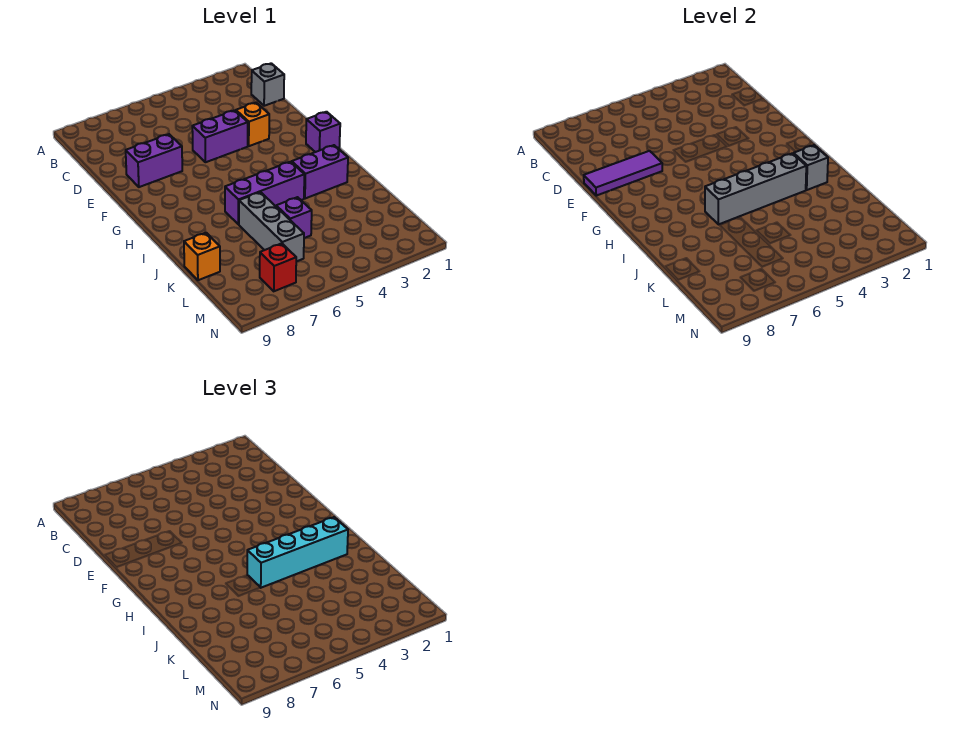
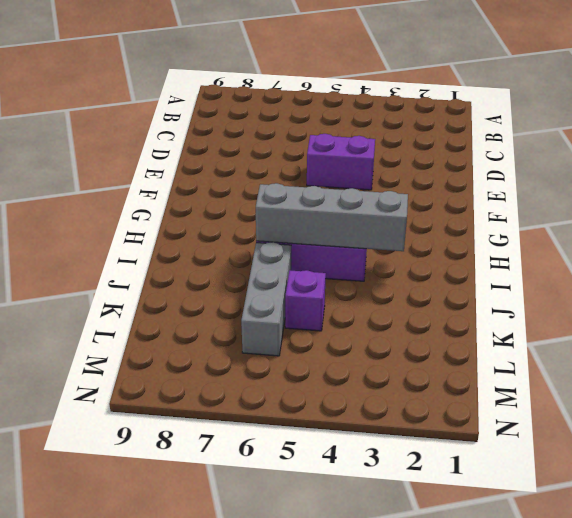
none -> grey 1x1 brick [251,63,284,106]
none -> orange 1x1 brick [236,103,269,146]
none -> purple 1x2 brick [126,134,182,187]

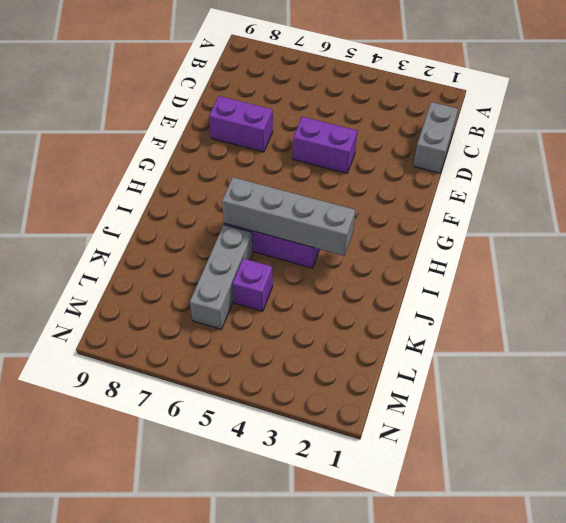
grey 1x2 brick [413,102,458,173] -> grey 1x1 brick [251,63,284,106]
none -> orange 1x1 brick [236,103,269,146]
none -> purple 1x1 brick [306,112,340,152]
none -> purple 1x2 brick [292,145,348,199]

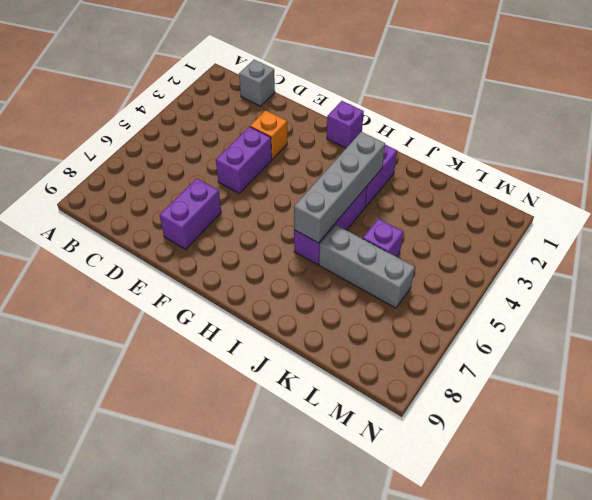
none -> orange 1x1 brick [184,233,220,280]
none -> red 1x1 brick [260,243,296,291]
none -> purple 1x3 tile [584,151,662,196]

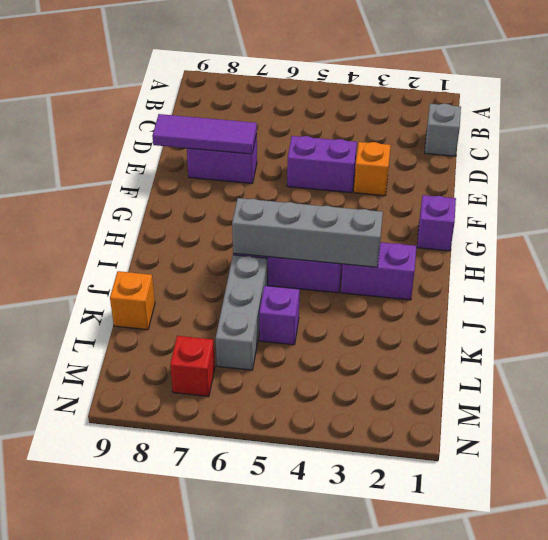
none -> grey 1x1 brick [794,145,828,190]
none -> cyan 1x4 brick [247,517,348,588]

